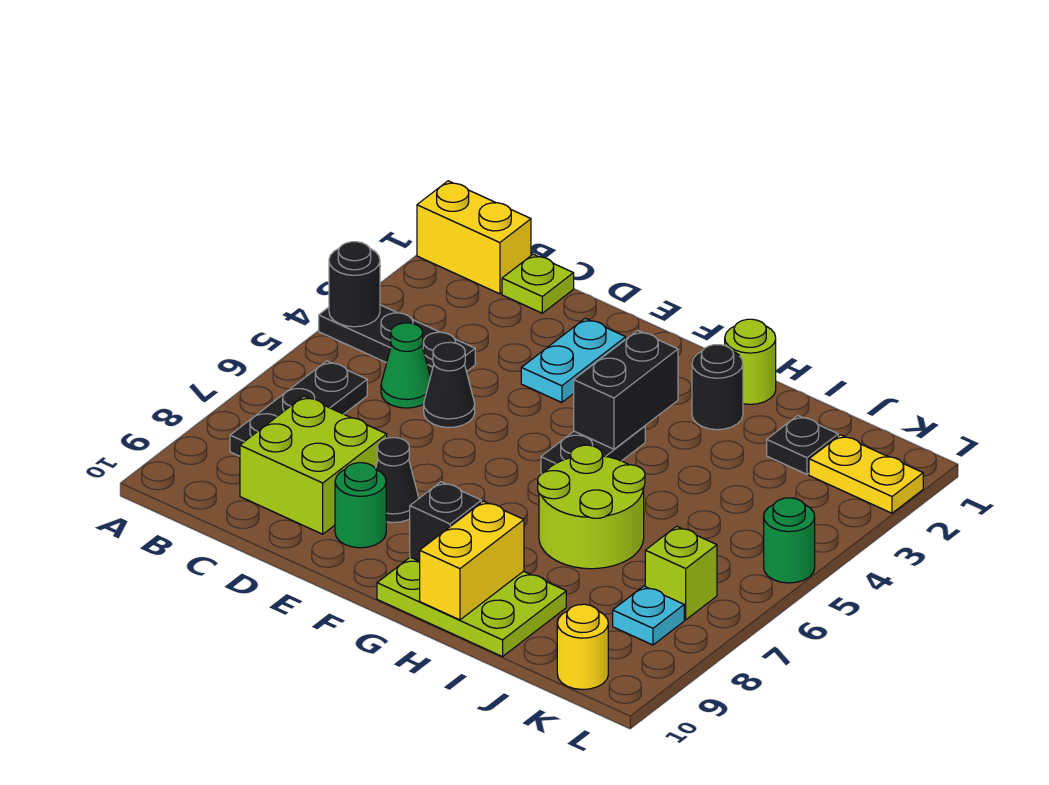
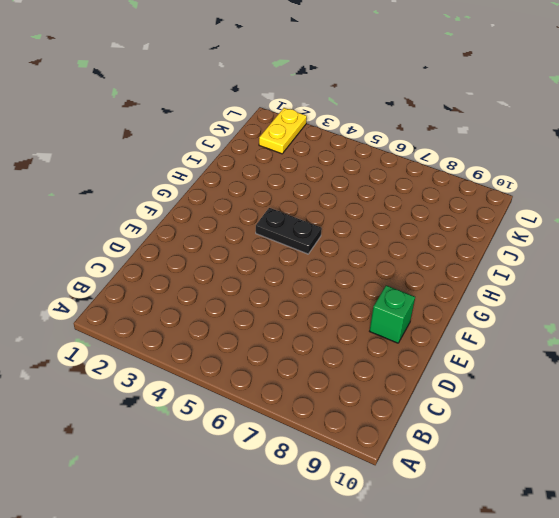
green 1x1 brick [370,285,415,343] -> green 1x1 round brick [335,463,386,548]
none -> yellow 1x2 brick [417,181,531,294]
none -> black 1x3 plate [319,305,475,377]
none -> black 1x3 plate [230,361,367,456]

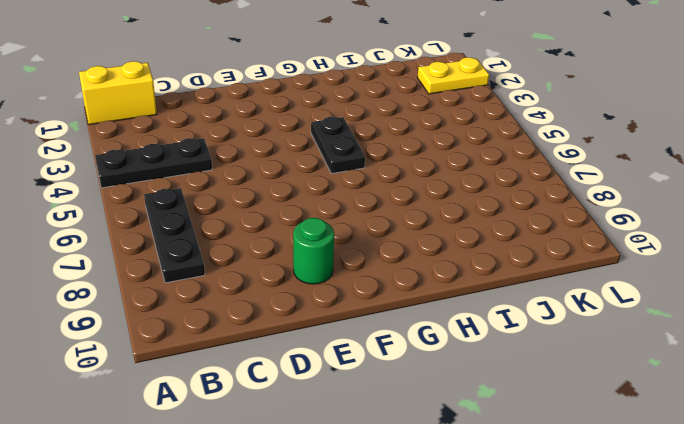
none -> lime 1x1 plate [502,254,574,313]
none -> green 1x1 cone [381,323,430,408]
none -> lime 2x2 brick [240,396,387,534]

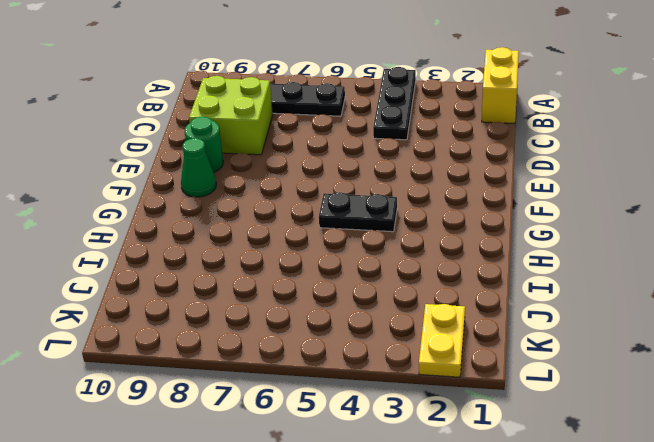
green 1x1 cone [181,138,216,197] -> green 1x1 cone moved to [381,323,430,408]
none -> lime 1x1 plate [502,254,574,313]
none -> black 1x1 cone [424,342,475,428]
none -> cyan 1x2 plate [521,318,626,403]

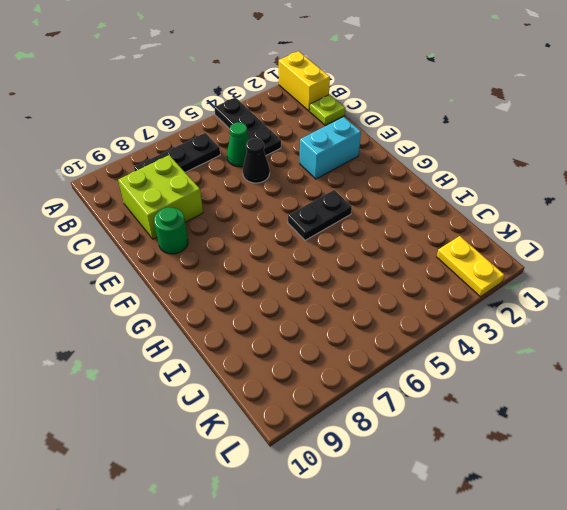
cyan 1x2 brick [300,117,361,179] -> cyan 1x2 plate [521,318,626,403]
none -> black 1x1 cone [376,437,419,523]
none -> lime 2x3 plate [377,557,566,657]
none -> lime 1x1 round brick [725,319,776,404]

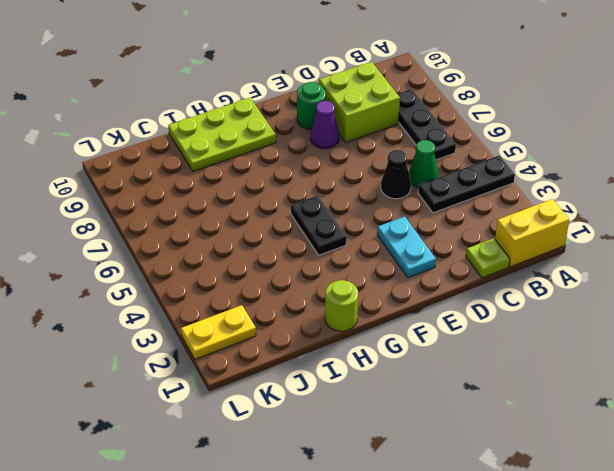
purple 1x1 cone [310,101,339,149] -> black 1x1 cone [376,437,419,523]
none -> black 1x1 round brick [692,345,743,430]
none -> lime 2x2 round brick [538,445,645,569]
none -> black 1x1 plate [767,416,838,474]

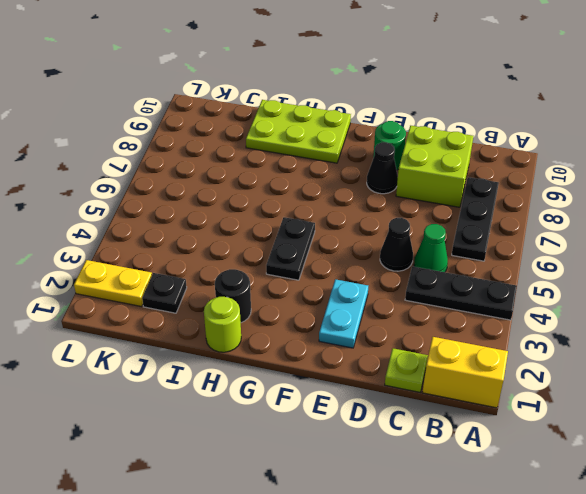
none -> lime 2x2 round brick [538,445,645,569]
none -> lime 1x1 brick [645,526,717,620]
none -> cyan 1x1 plate [613,586,684,645]

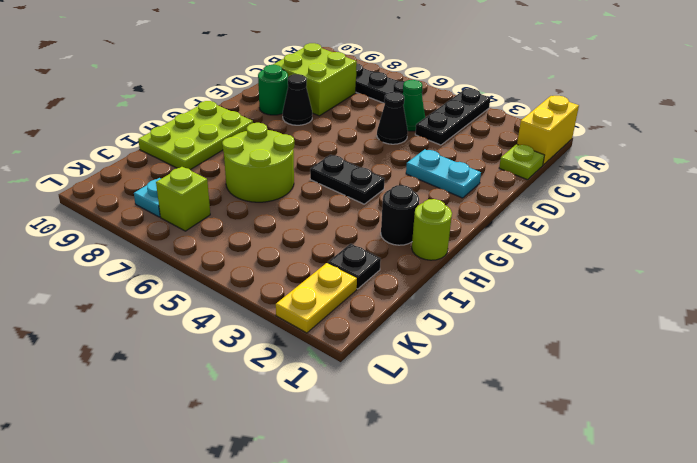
none -> yellow 1x1 round brick [557,604,608,690]
none -> green 1x1 round brick [764,498,815,583]
none -> black 1x1 round brick [329,242,380,327]

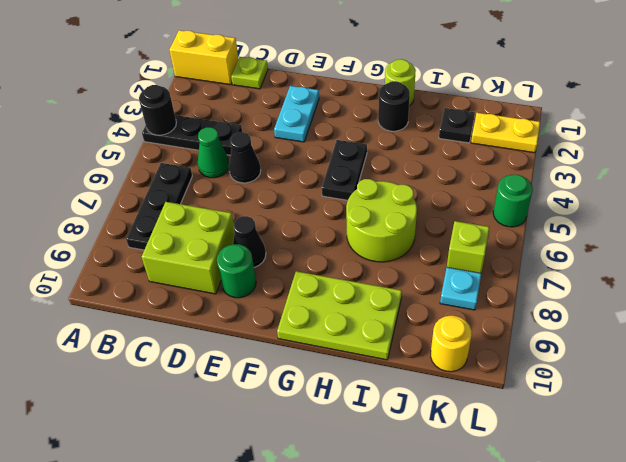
none -> black 1x2 brick [574,331,678,449]
none -> black 1x1 brick [410,482,481,561]
none -> yellow 1x2 brick [420,501,524,620]

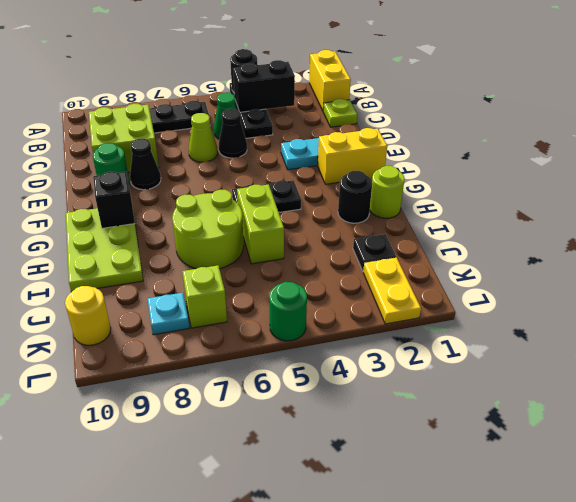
black 1x2 brick [233,60,295,112] -> black 1x2 brick moved to [574,331,678,449]
lime 1x1 cone [189,113,218,162] -> none
yellow 1x2 brick [318,128,387,184] -> yellow 1x2 brick moved to [420,501,524,620]
lime 1x2 brick [237,184,284,264] -> none

